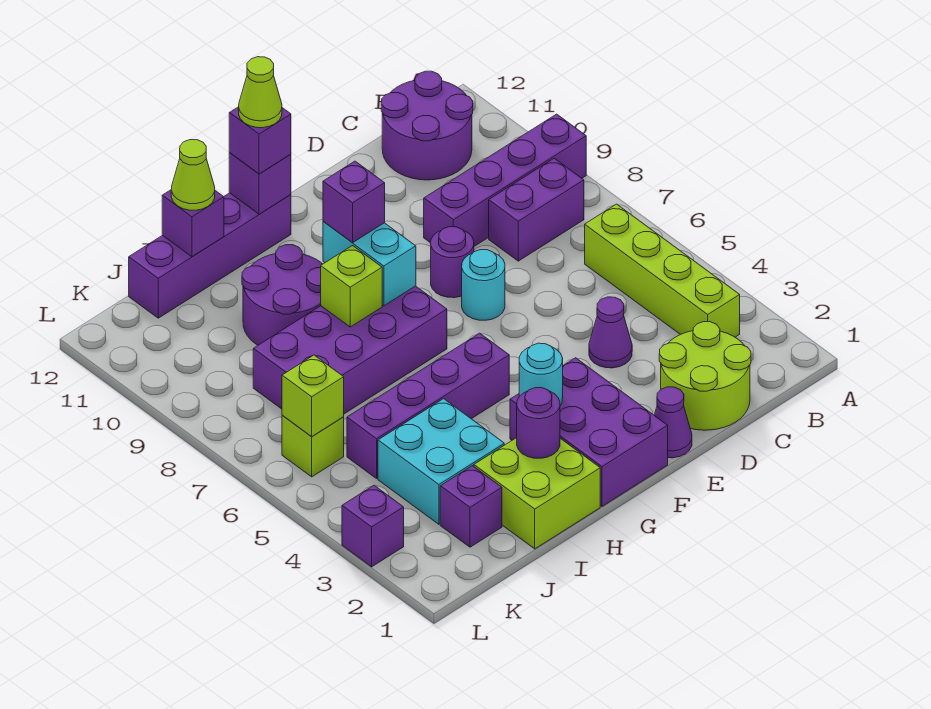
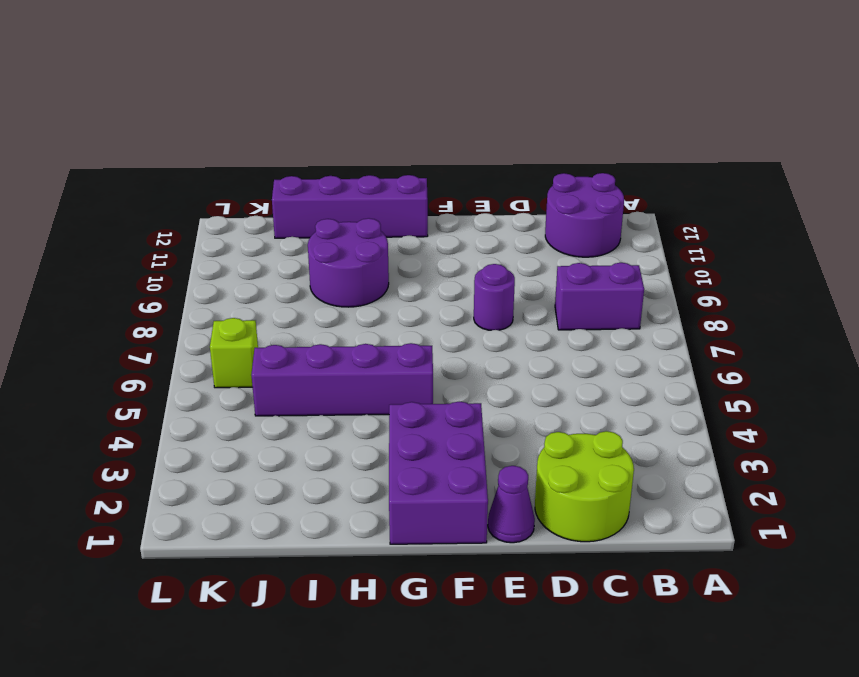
none -> purple 1x4 brick [424,114,586,246]
none -> lime 1x4 brick [585,204,740,337]
none -> purple 1x1 cone [589,297,632,368]
none -> cyan 1x1 round brick [462,250,505,320]

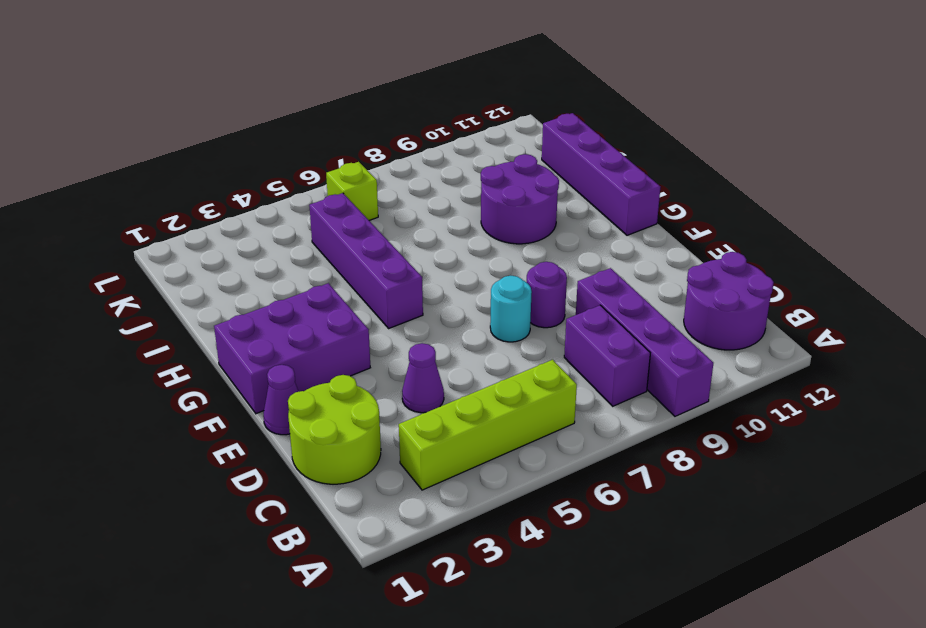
none -> purple 2x4 brick [253,286,447,414]
none -> lime 2x2 brick [474,438,600,549]
none -> cyan 2x2 brick [378,399,504,524]
none -> purple 1x1 brick [440,466,502,547]

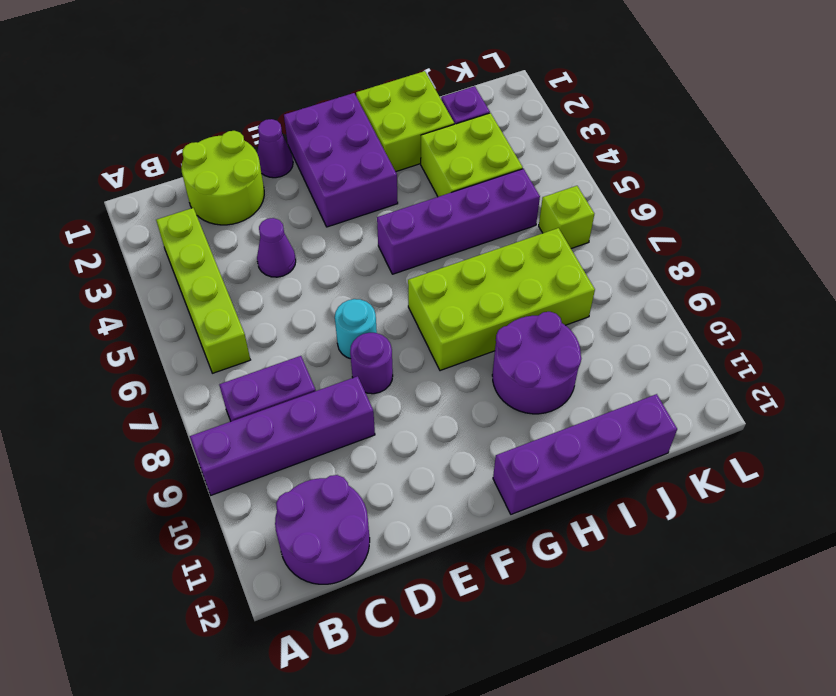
lime 2x4 brick [408,228,595,371] -> purple 2x4 brick [253,286,447,414]
lime 2x2 brick [421,113,523,197] -> cyan 2x2 brick [378,399,504,524]
none -> purple 1x1 brick [342,485,404,567]
none -> cyan 1x1 round brick [519,343,563,406]
none -> cyan 1x2 brick [323,221,416,306]
none -> purple 1x1 brick [229,153,291,214]

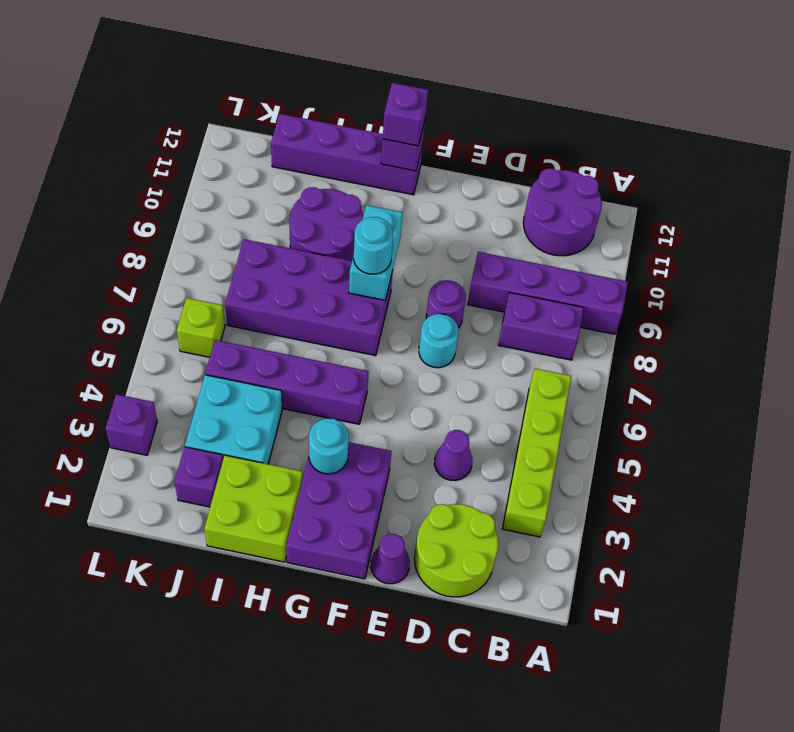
cyan 1x1 round brick [354,217,393,274] -> none
none -> purple 1x1 round brick [517,388,560,458]
none -> lime 1x1 brick [321,246,382,327]
none -> purple 1x1 brick [162,190,224,257]
none -> lime 1x1 brick [282,355,344,437]

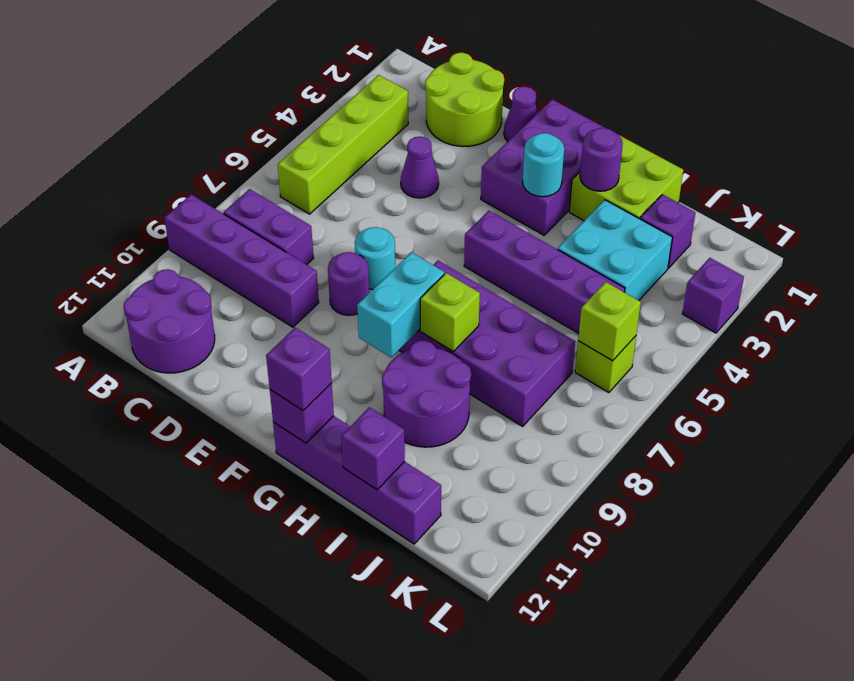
none -> purple 1x1 brick [323,161,385,243]
none -> lime 1x1 cone [171,140,215,210]
none -> lime 1x1 cone [239,57,282,128]

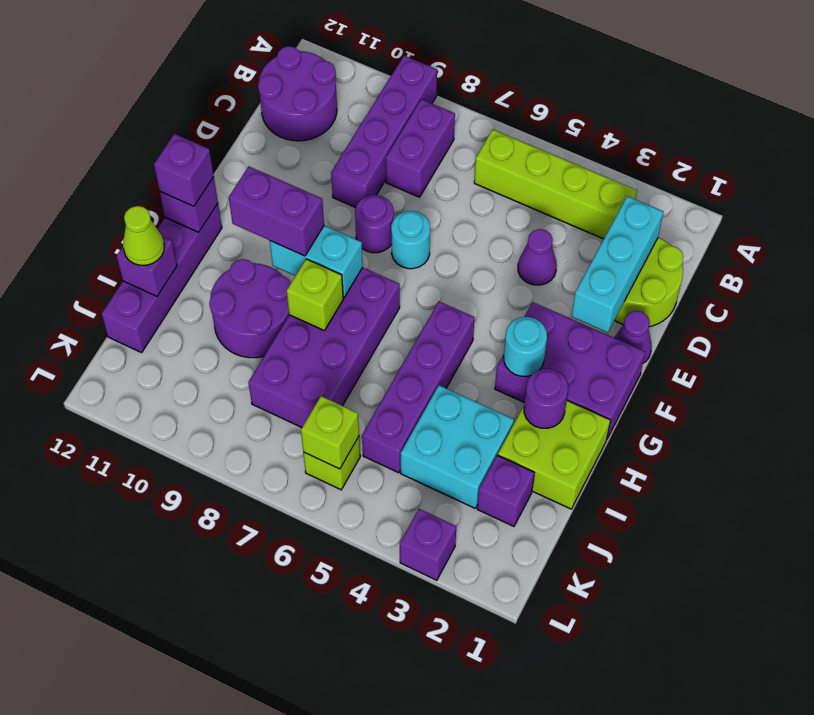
cyan 1x3 brick [571,196,663,333] -> none
purple 1x2 brick [229,166,324,256] -> purple 1x1 brick [323,161,385,243]
none -> lime 1x1 cone [239,57,282,128]

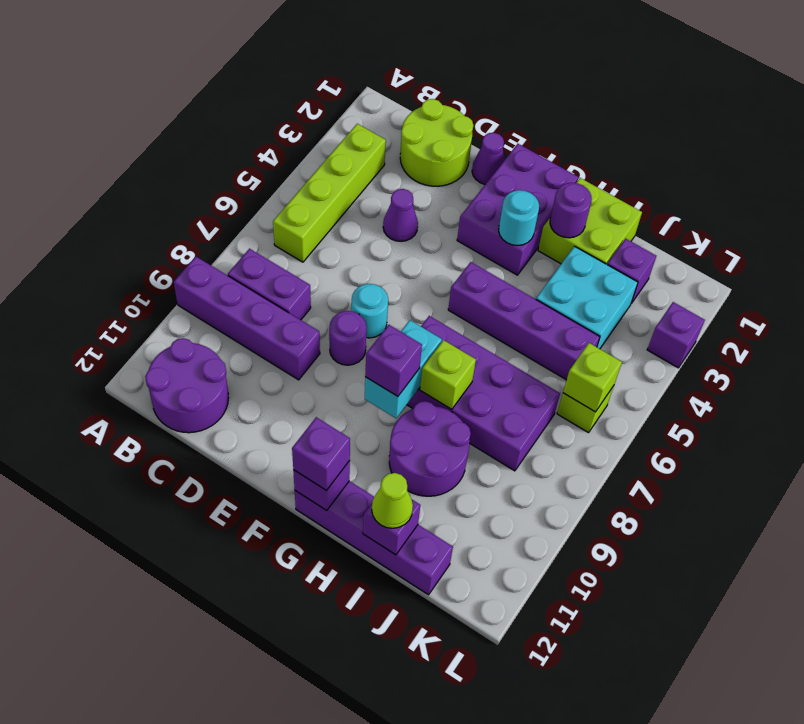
none -> lime 1x1 cone [239,57,282,128]

